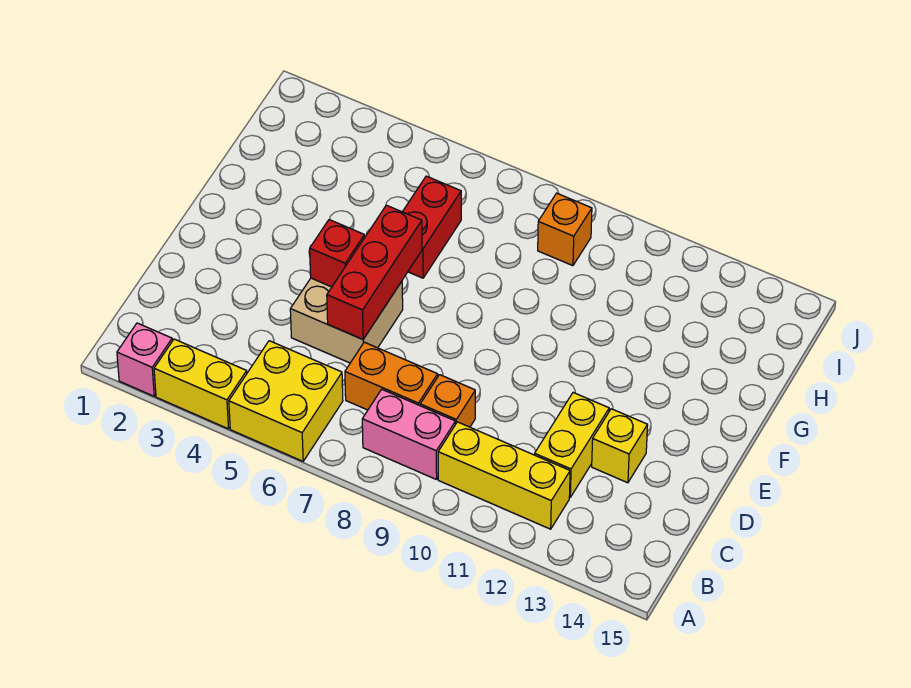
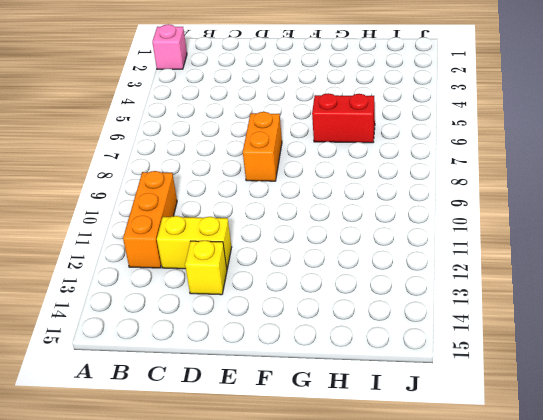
orange 1x3 brick [123,171,177,268] -> yellow 1x3 brick [438,422,570,529]
orange 1x2 brick [243,112,282,181] -> orange 1x2 brick moved to [345,342,438,410]
none -> yellow 1x2 brick [154,339,247,429]
none -> yellow 2x2 brick [229,341,343,461]
none -> pink 1x2 brick [362,389,455,480]

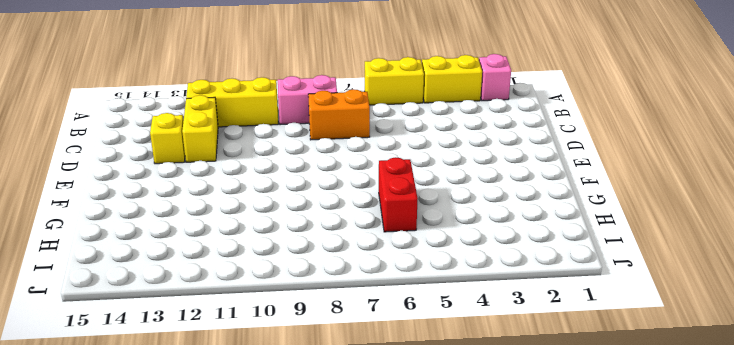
yellow 1x2 brick [365,57,424,105] -> yellow 2x2 brick [229,341,343,461]
none -> orange 1x1 brick [420,375,475,427]
none -> tan 2x2 brick [290,278,403,363]
none -> orange 1x1 brick [538,193,592,266]

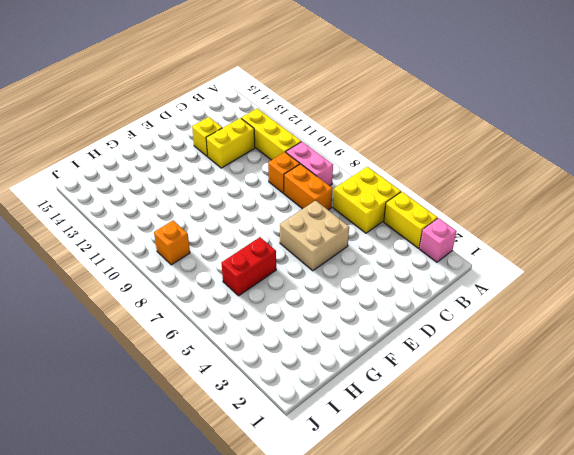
none -> red 1x3 brick [327,205,422,339]
none -> red 1x1 brick [310,220,365,287]

